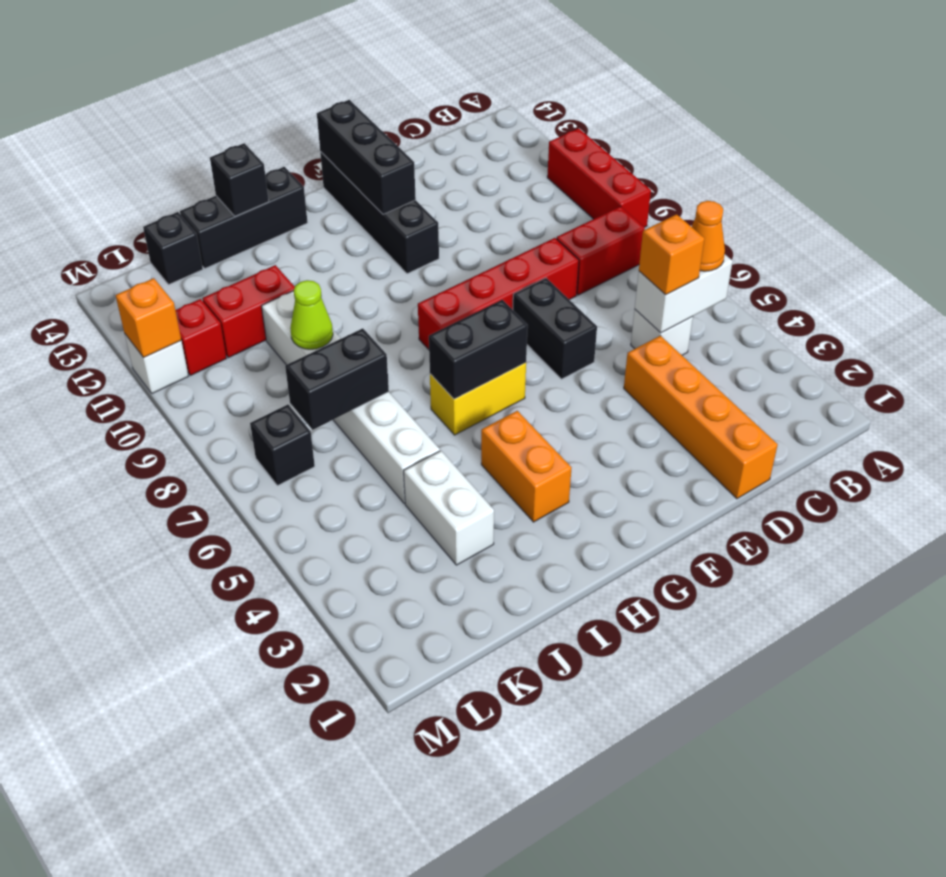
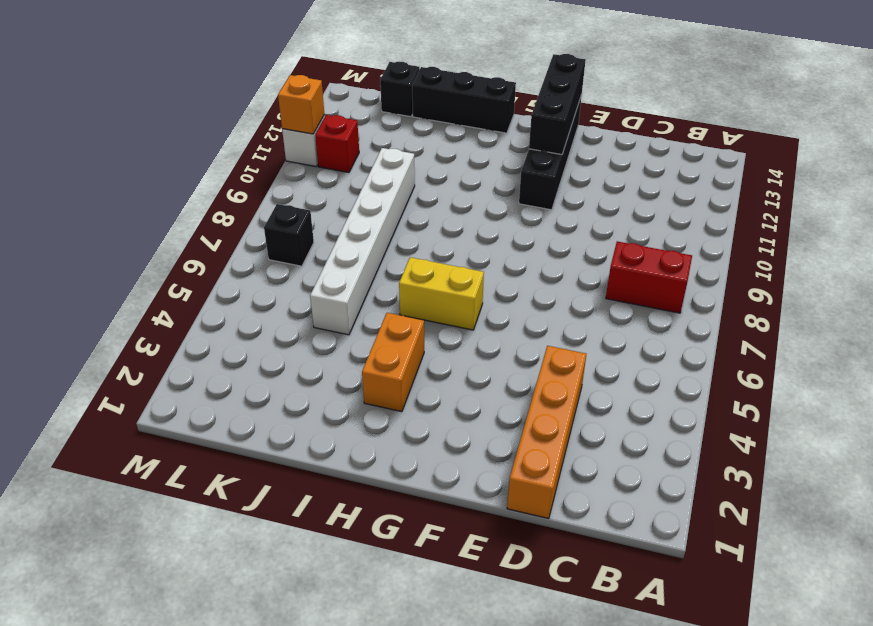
none -> red 1x3 brick [547,128,651,227]
none -> white 1x1 brick [631,309,693,355]
none -> red 1x4 brick [418,238,579,350]

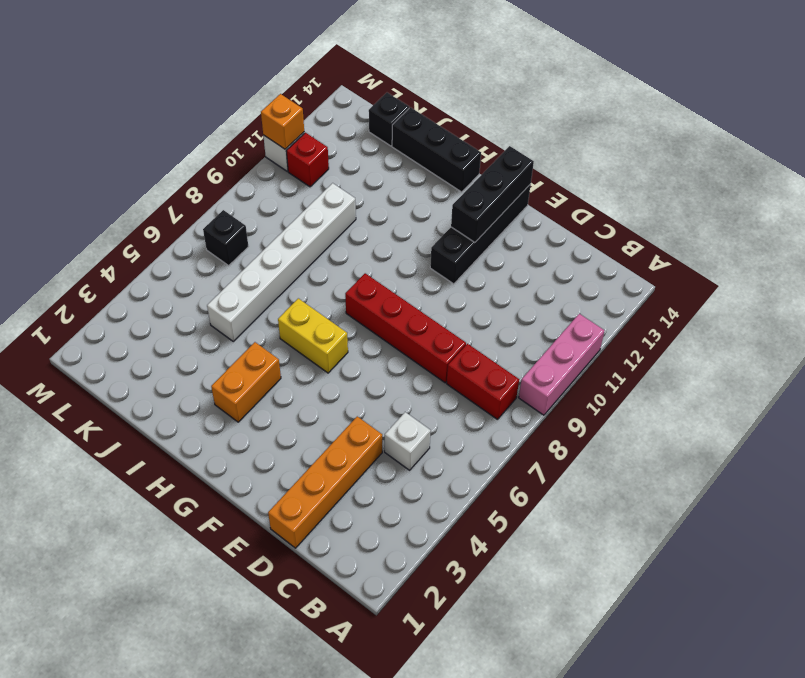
pink 1x3 brick [519,314,605,415] -> red 1x3 brick [547,128,651,227]
none -> black 1x2 brick [513,278,597,379]
none -> white 1x2 brick [404,451,494,565]
none -> red 1x2 brick [202,265,295,358]

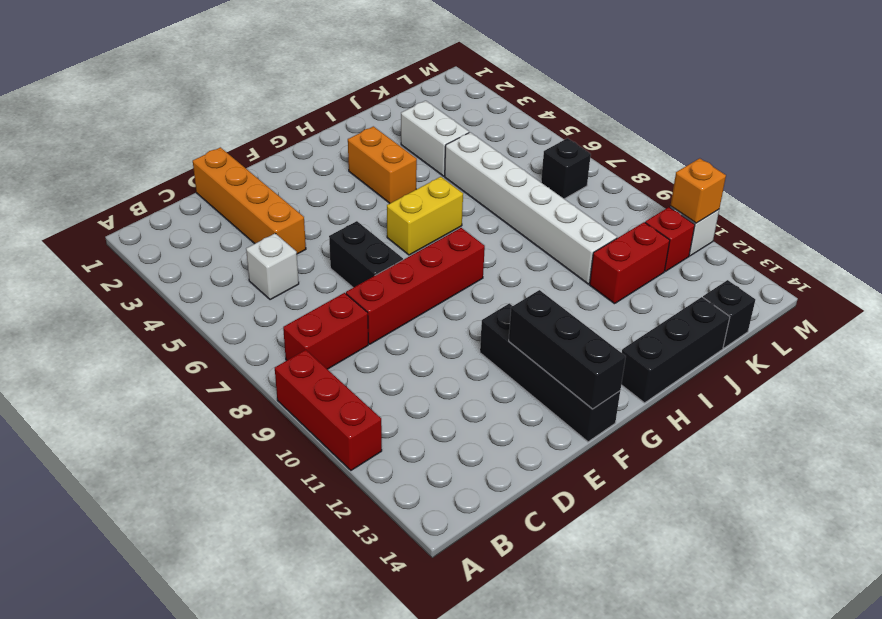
none -> white 1x2 brick [635,255,733,333]
none -> black 1x2 brick [429,300,528,399]
none -> black 1x1 brick [210,143,269,216]

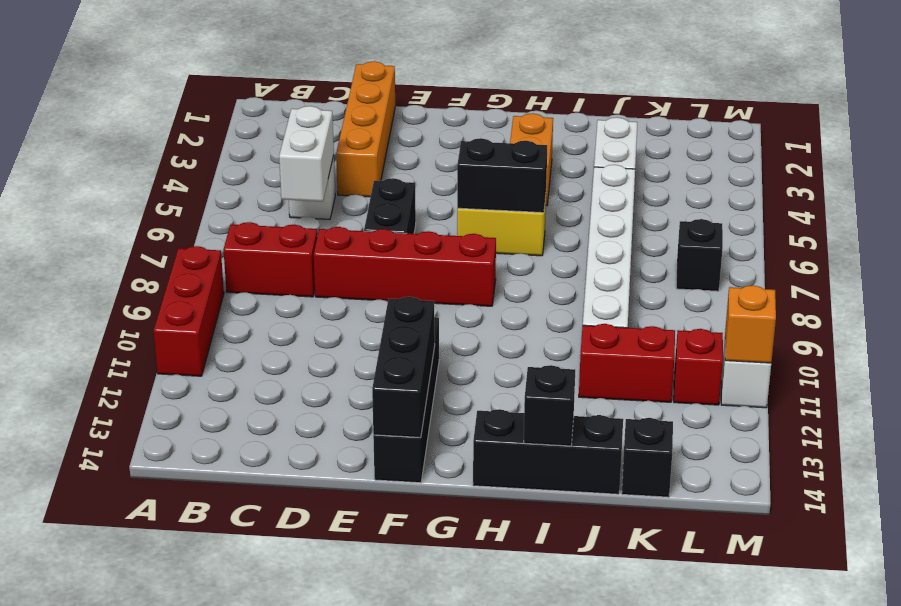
white 1x2 brick [279,106,334,202] -> white 1x2 brick turned to [635,255,733,333]
none -> black 1x2 brick [285,328,389,430]
none -> lime 1x1 cone [290,280,333,349]
none -> orange 1x1 cone [692,201,725,271]

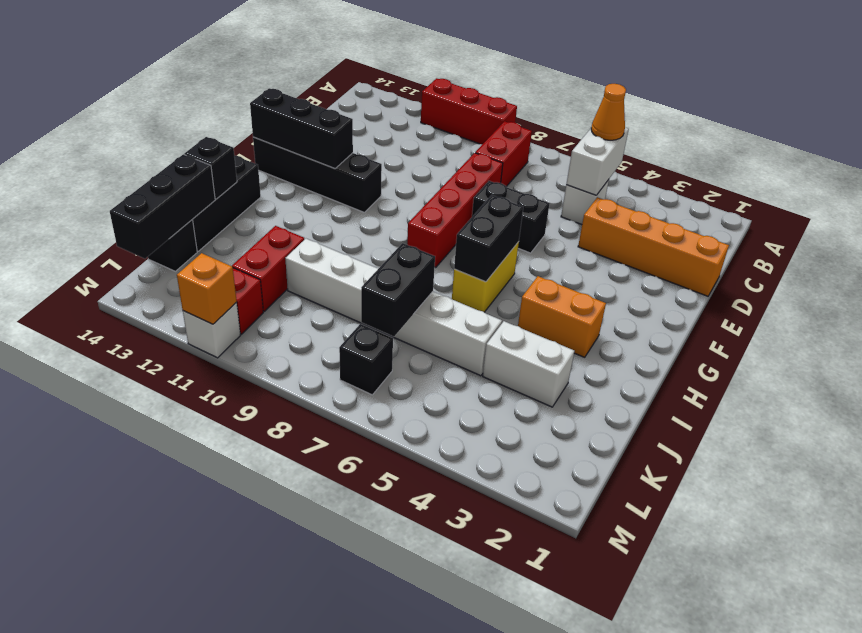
black 1x3 brick [110,154,215,259] -> none
none -> lime 1x1 cone [290,280,333,349]
none -> orange 1x1 brick [639,214,704,295]

